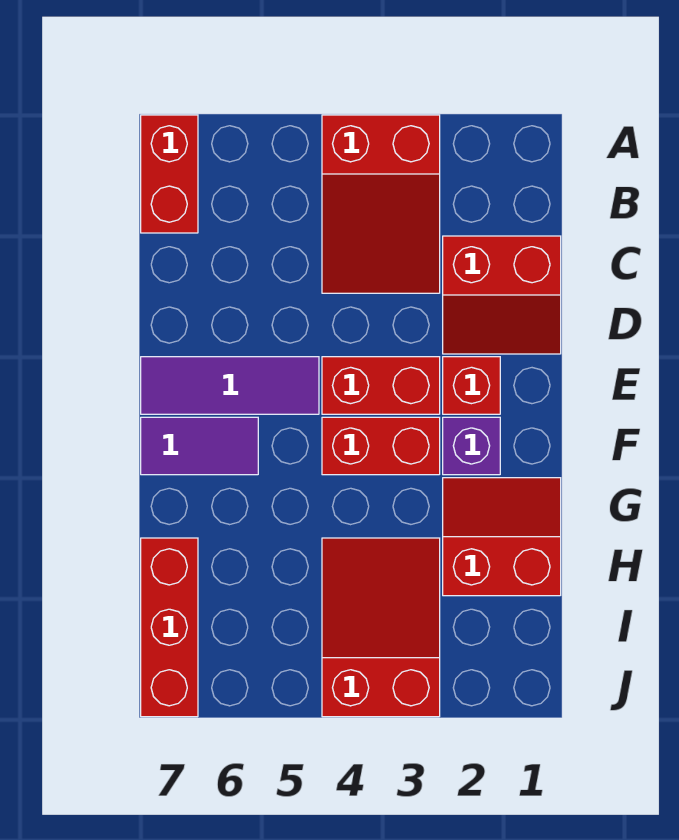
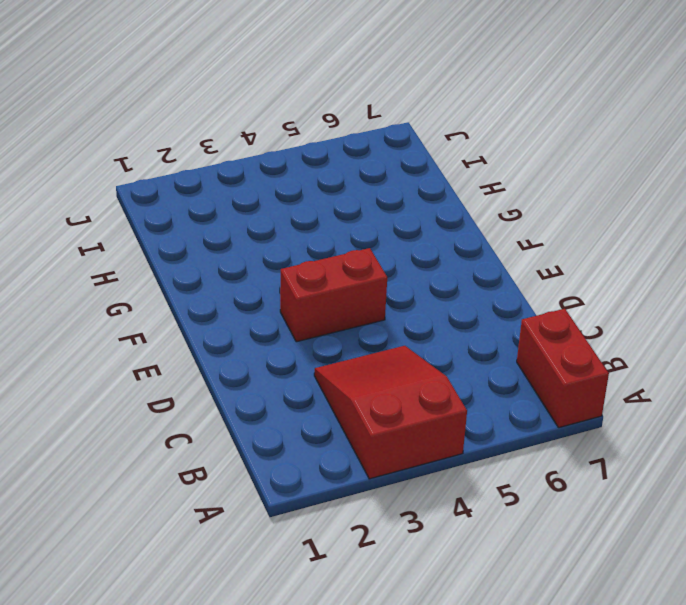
none -> red 2x2 slope [443,236,561,354]
none -> red 1x1 brick [443,357,500,414]
none -> purple 1x3 tile [141,357,319,414]

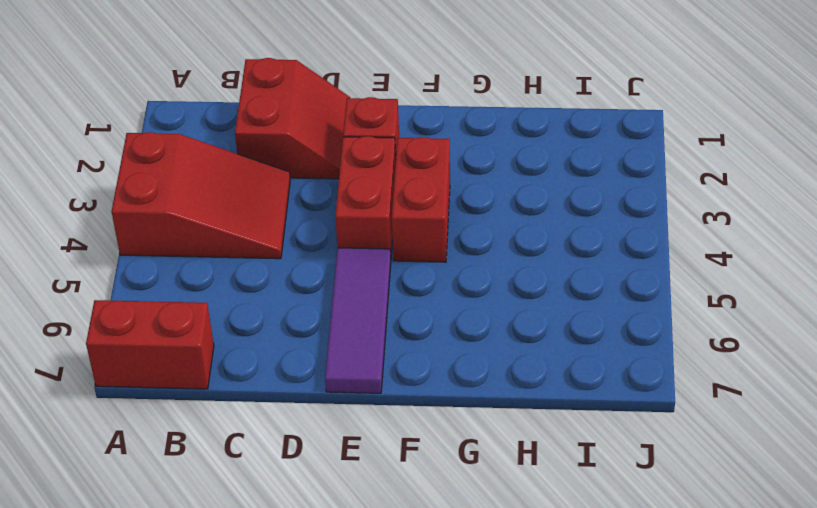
none -> purple 1x1 brick [443,417,500,475]
none -> purple 1x2 tile [141,417,258,475]
none -> red 2x2 slope [443,478,561,596]

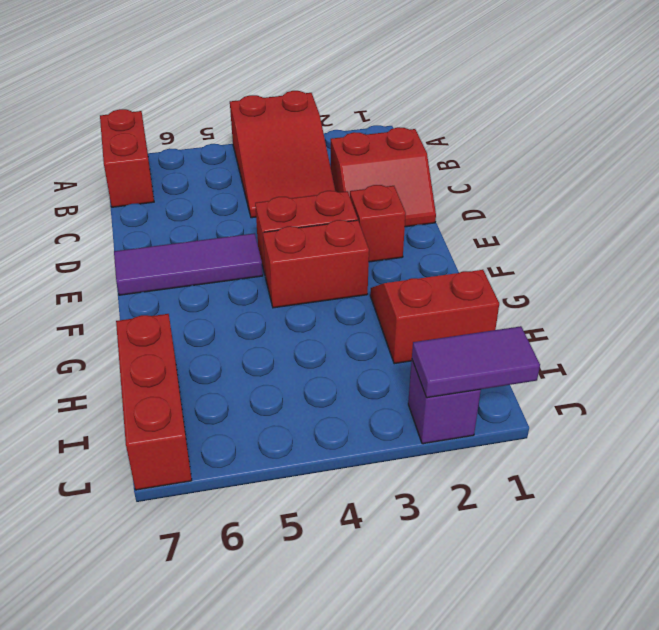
purple 1x2 tile [412,326,540,398] -> purple 1x2 tile moved to [141,417,258,475]
purple 1x1 brick [408,360,481,444] -> purple 1x1 brick moved to [443,417,500,475]
none -> red 2x3 slope [322,538,440,717]

